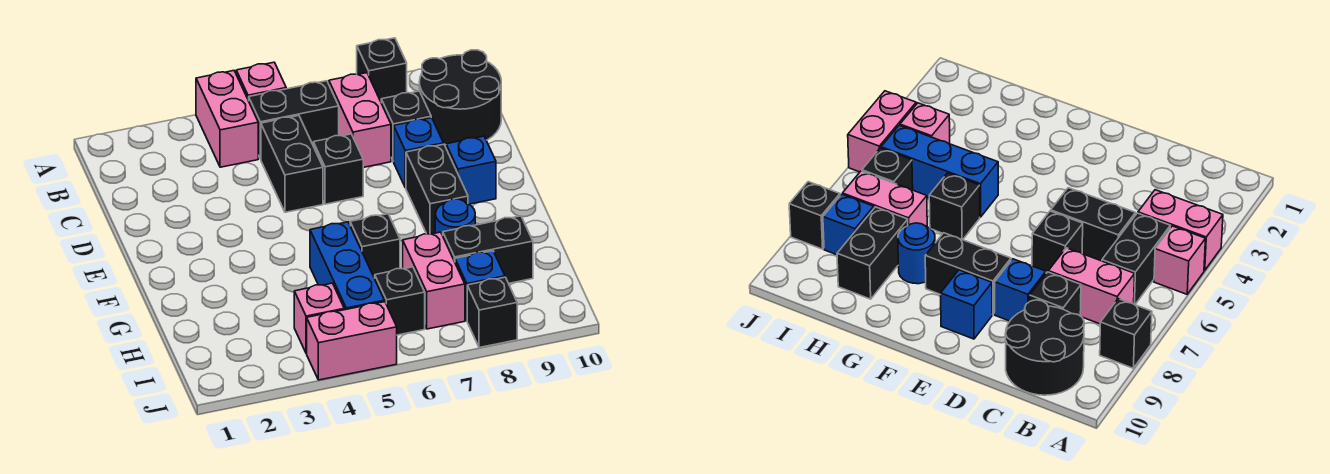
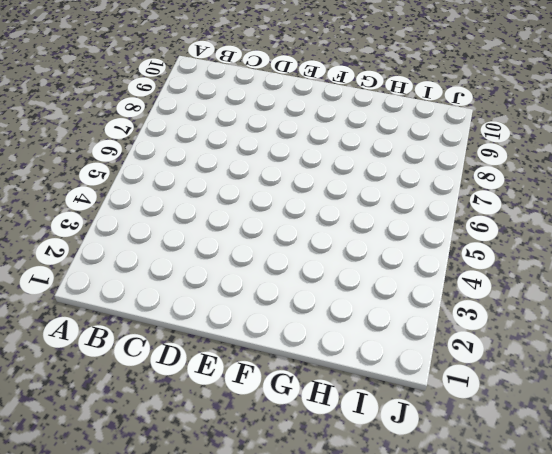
none -> pink 1x2 brick [196,71,258,167]
none -> pink 1x1 brick [236,62,286,101]
none -> black 1x1 brick [357,38,407,101]

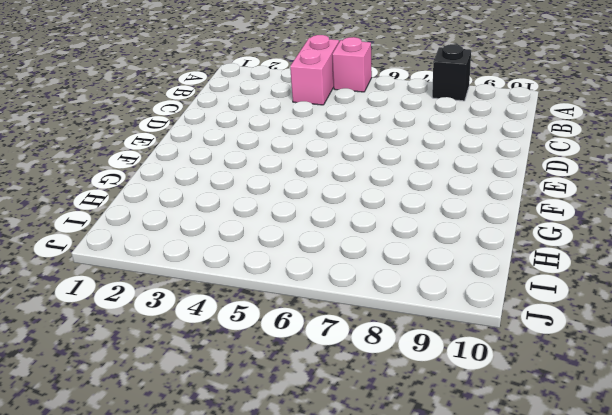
none -> black 1x2 brick [249,81,339,159]
none -> pink 1x2 brick [329,73,391,167]
none -> black 2x2 round brick [419,50,501,145]

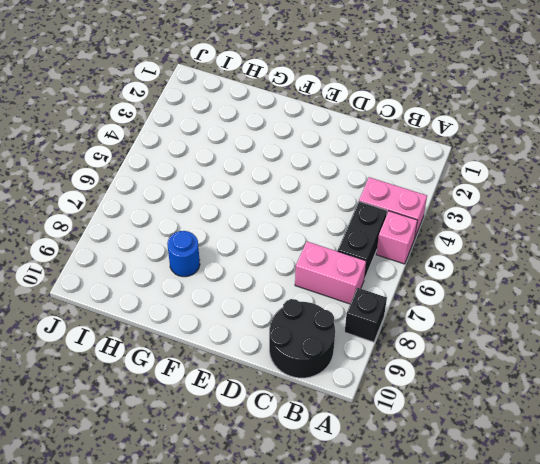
none -> black 1x2 brick [261,116,323,212]
none -> black 1x1 brick [381,91,431,161]
none -> black 1x1 brick [313,134,363,204]

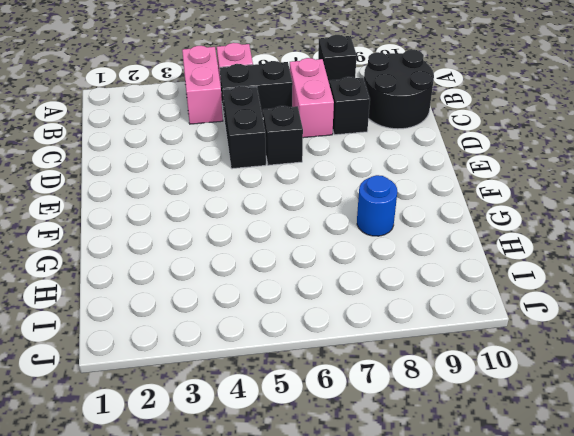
none -> blue 1x1 brick [394,118,444,188]
none -> black 1x2 brick [406,144,468,234]
none -> blue 1x1 brick [446,136,496,204]

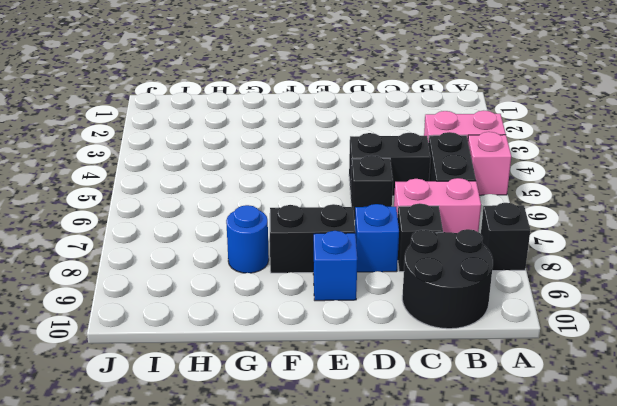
none -> blue 1x3 brick [310,222,385,310]
none -> black 1x1 brick [350,214,400,278]
none -> pink 1x2 brick [403,232,465,329]

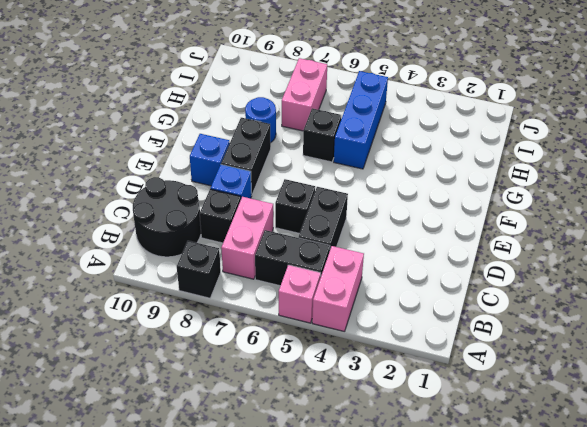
none -> black 1x2 brick [443,216,533,283]
none -> pink 1x1 brick [294,283,344,353]
none -> black 1x1 brick [375,267,425,335]

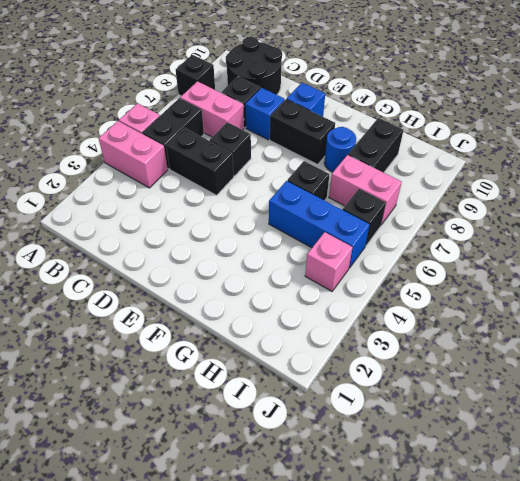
none -> blue 1x1 brick [455,251,505,320]
none -> pink 1x2 brick [307,302,397,380]
none -> black 1x1 brick [467,277,517,348]

